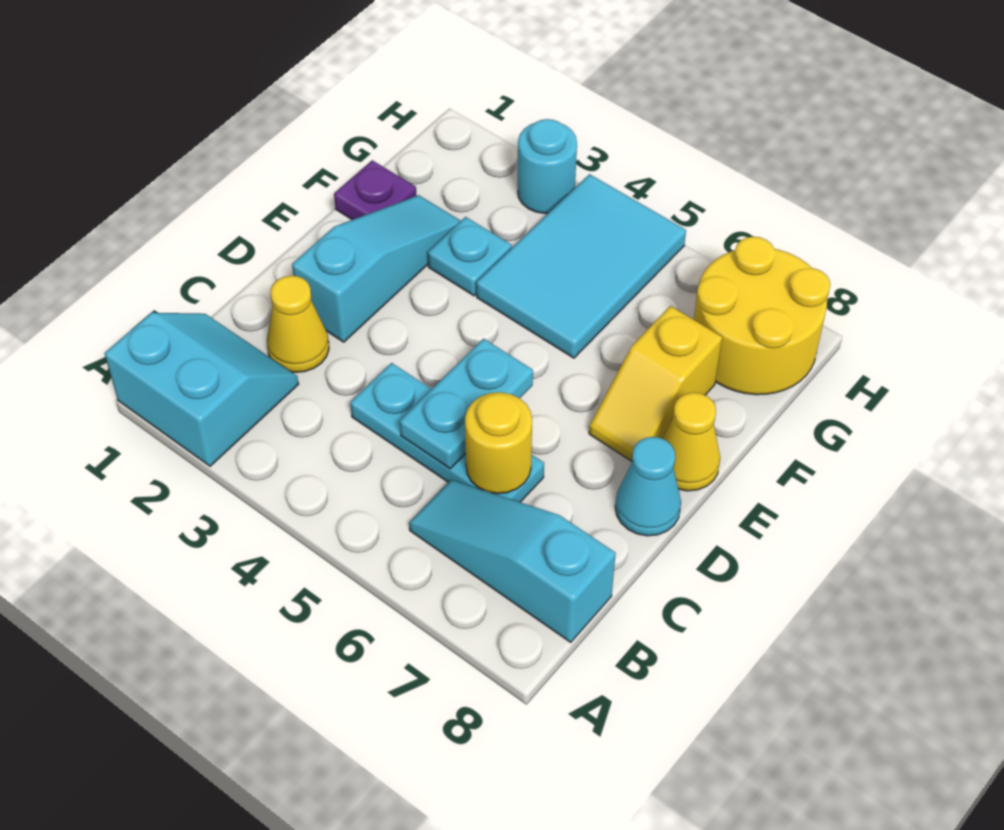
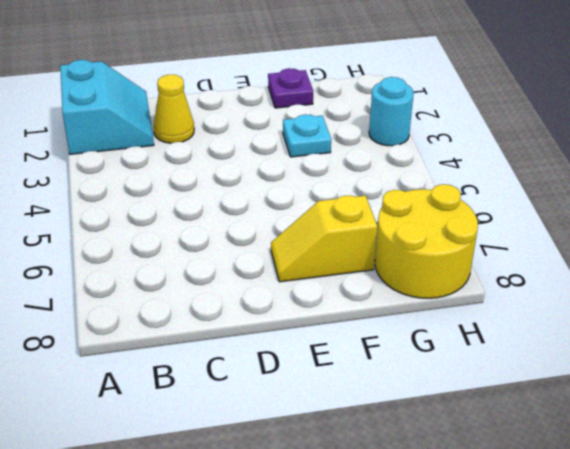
none -> cyan 1x3 slope [409,480,616,642]
none -> cyan 1x3 plate [350,363,544,502]
none -> cyan 1x3 slope [292,195,460,342]

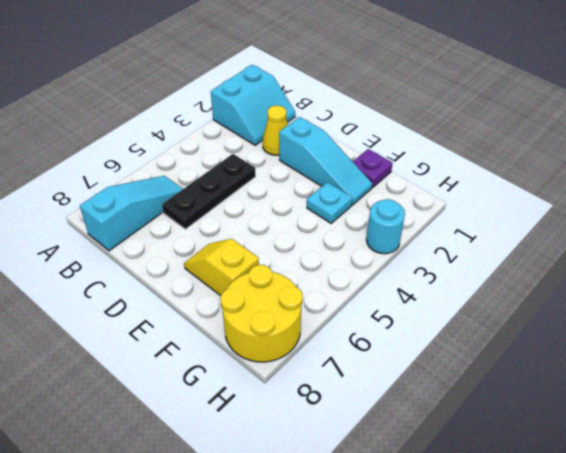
black 1x3 plate [162,154,256,229] -> cyan 1x3 plate [350,363,544,502]
none -> cyan 1x1 cone [615,437,681,536]
none -> yellow 1x1 cone [662,392,720,491]
none -> cyan 2x3 tile [476,174,686,358]

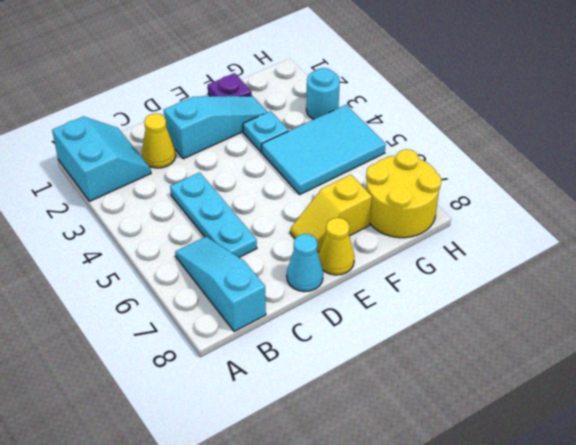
none -> cyan 1x2 plate [400,339,533,469]
none -> yellow 1x1 round brick [465,392,532,494]

